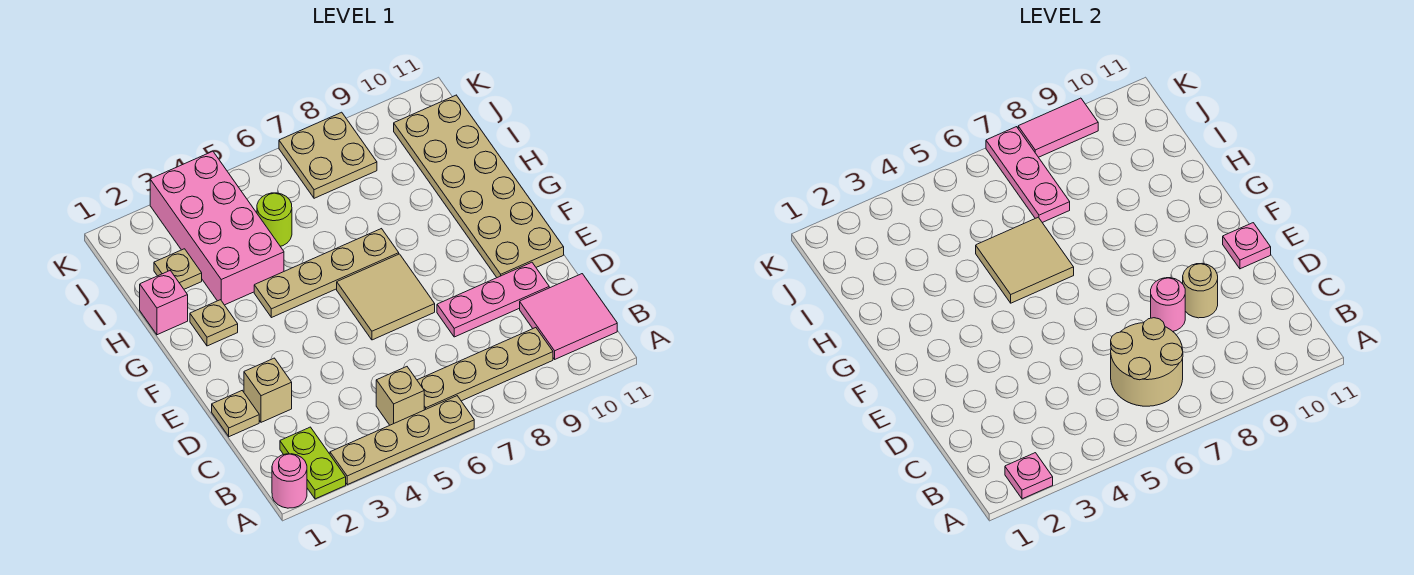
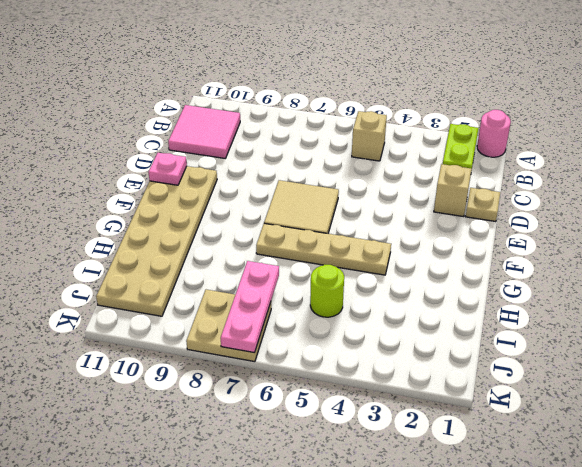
none -> tan 1x4 plate [330,396,474,485]
none -> tan 1x4 plate [417,328,553,410]
none -> pink 1x3 plate [437,262,549,337]

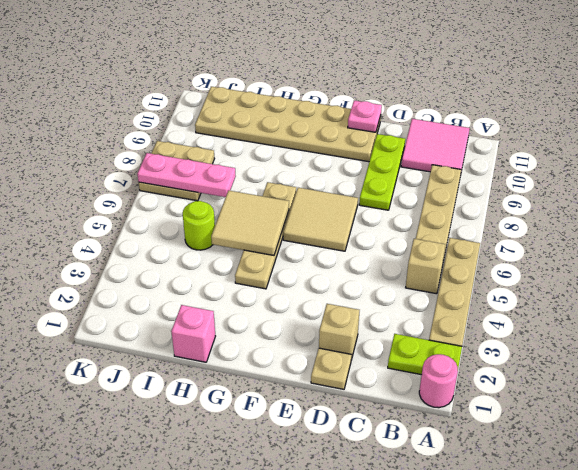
lime 1x3 plate [359,134,405,210] -> pink 1x3 plate [437,262,549,337]
none -> tan 1x1 plate [190,300,238,346]
none -> pink 2x4 brick [150,151,284,305]
none -> tan 1x1 plate [154,249,202,289]

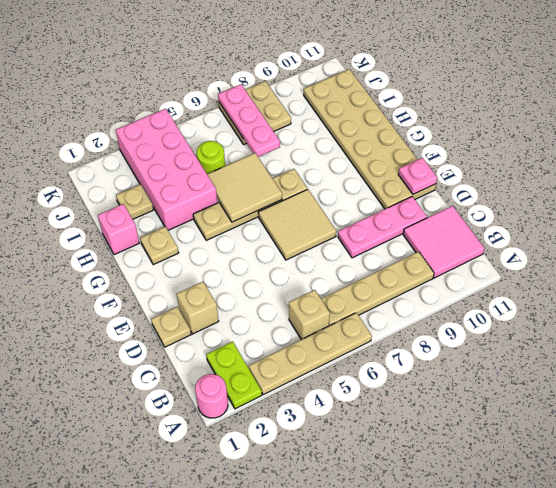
none -> pink 1x1 plate [1005,453,1053,499]
none -> tan 2x2 round brick [1111,318,1183,406]
none -> pink 1x1 round brick [1151,278,1185,331]

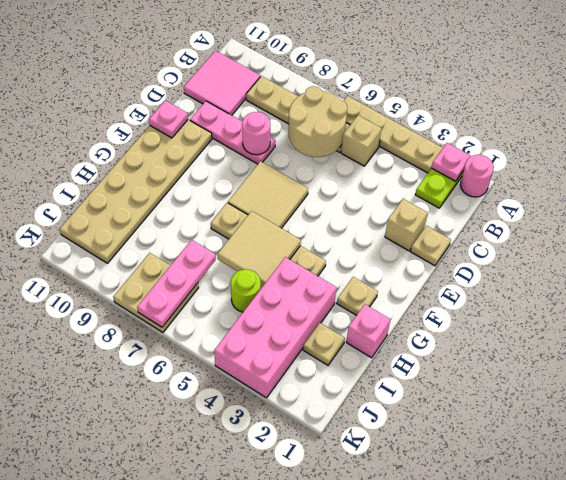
none -> tan 1x1 round brick [1183,264,1218,318]
none -> pink 1x2 tile [1018,98,1098,157]

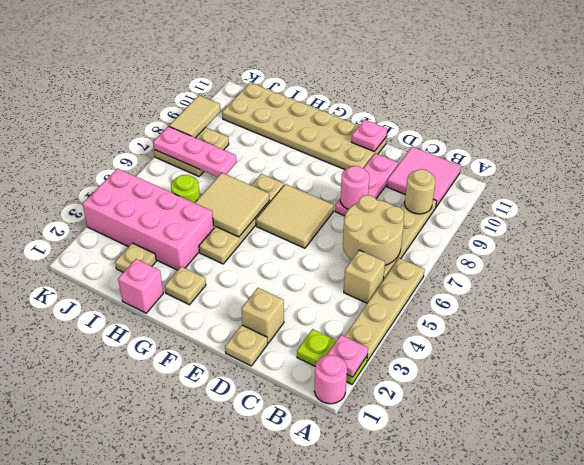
tan 1x1 round brick [405,169,435,214] -> tan 1x1 round brick moved to [1183,264,1218,318]
tan 1x2 tile [169,95,221,138] -> pink 1x2 tile [1018,98,1098,157]

